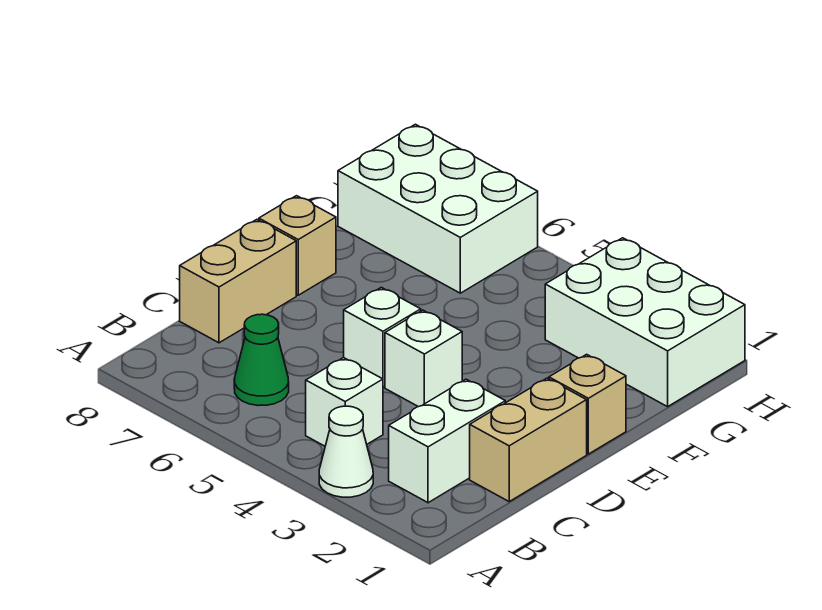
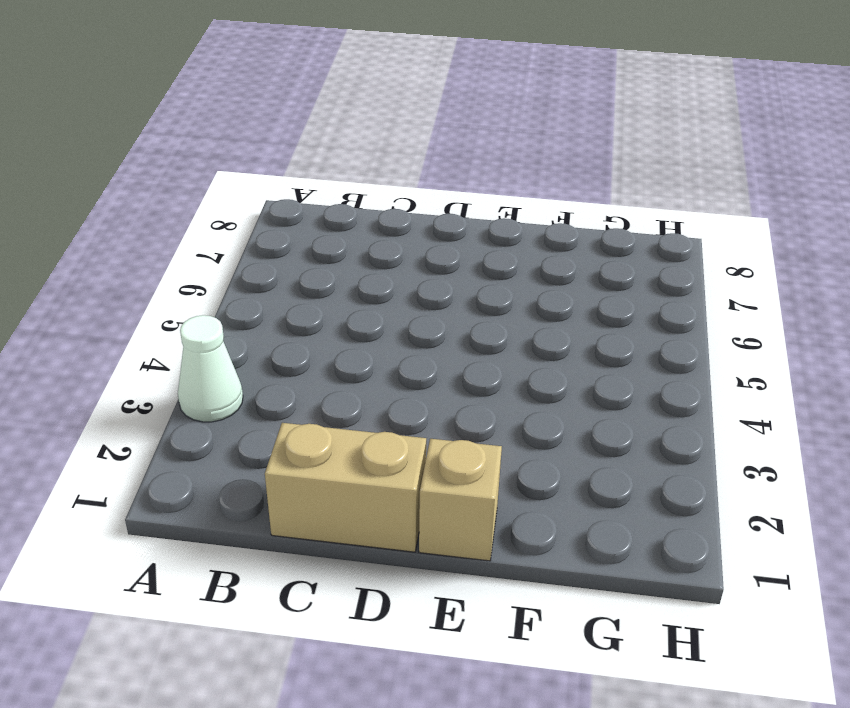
none -> white 1x2 brick [389,379,505,503]
none -> white 1x1 brick [306,357,383,446]
none -> green 1x1 cone [234,314,289,406]

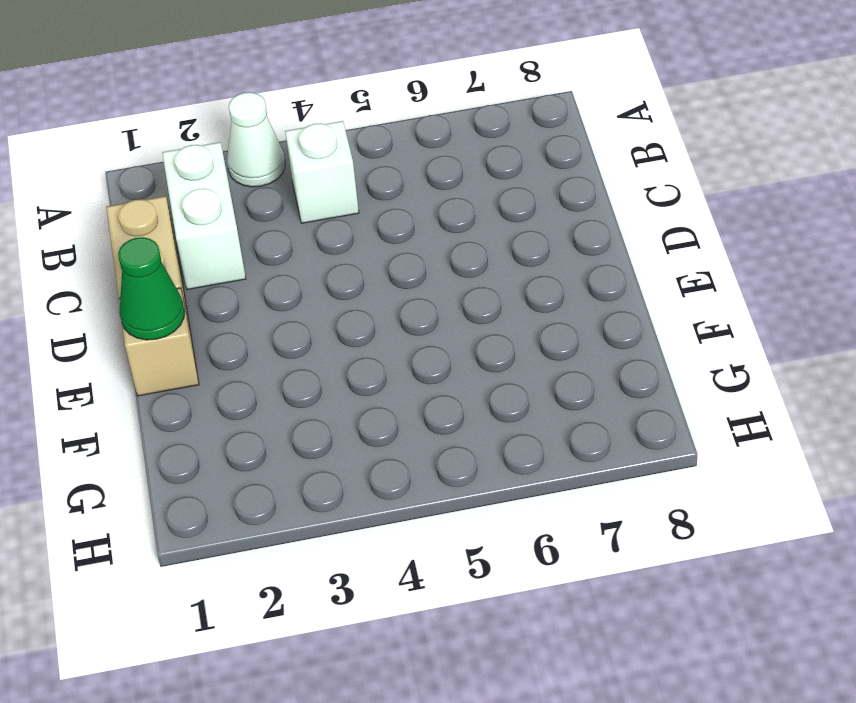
green 1x1 cone [118,237,184,340] -> green 1x1 cone moved to [234,314,289,406]
none -> tan 1x2 brick [180,220,296,343]
none -> white 1x1 brick [385,310,462,407]
none -> white 1x1 brick [344,287,421,387]

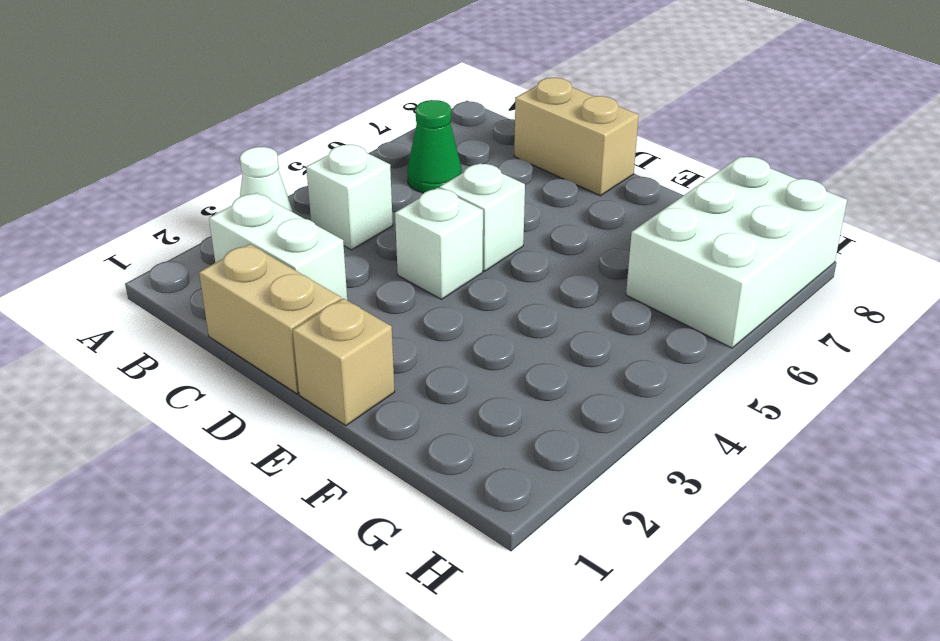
none -> tan 1x1 brick [259,196,336,295]
none -> white 2x3 brick [545,238,745,407]

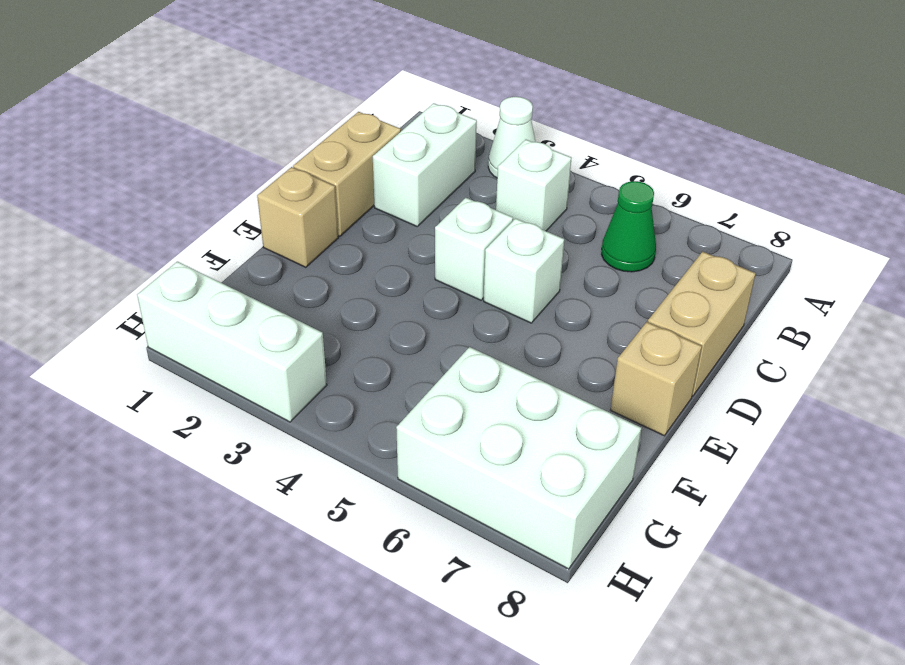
white 1x3 brick [137,262,327,422] -> white 2x3 brick [545,238,745,407]

